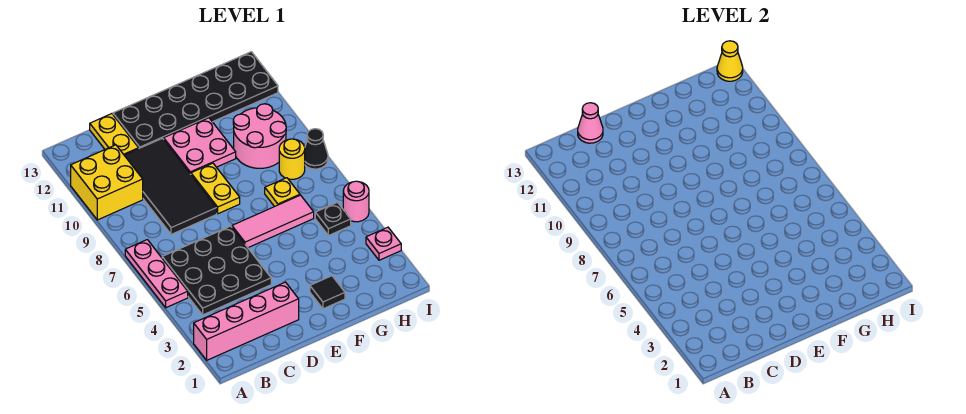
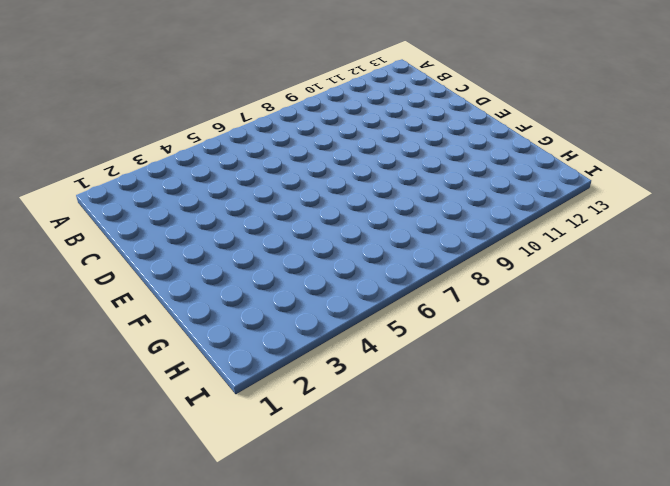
none -> pink 1x4 brick [194,282,299,360]
none -> pink 1x3 plate [125,240,188,308]
none -> yellow 2x2 brick [71,145,143,220]

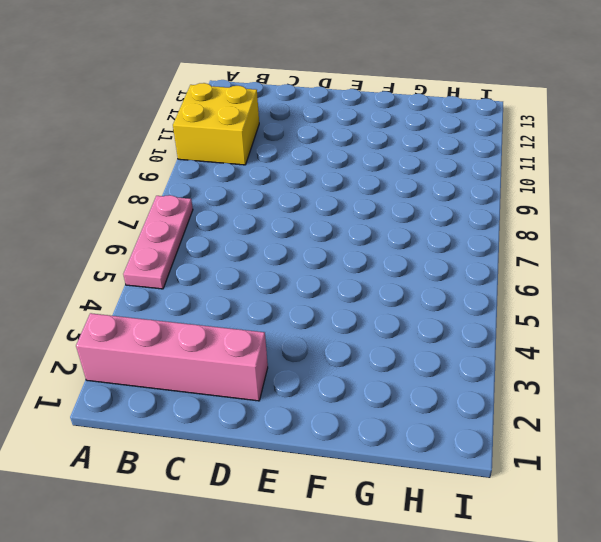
none -> black 3x3 plate [162,226,271,315]
none -> black 2x4 tile [124,138,217,234]
none -> yellow 1x2 plate [90,114,139,155]

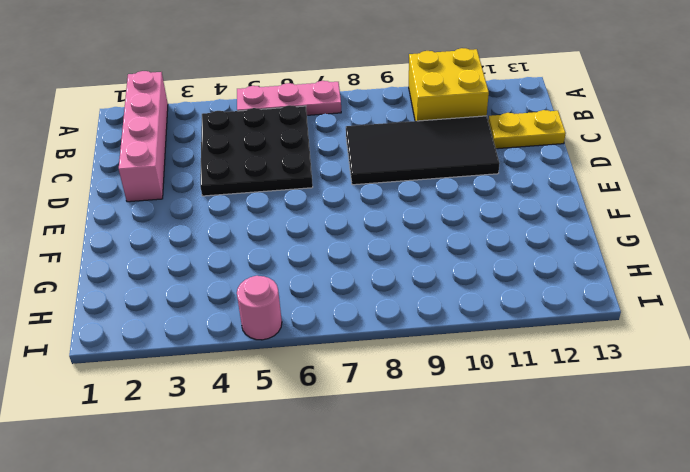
none -> black 2x6 plate [113,52,278,148]
none -> pink 1x3 tile [232,195,314,248]
none -> yellow 1x2 plate [191,163,240,214]

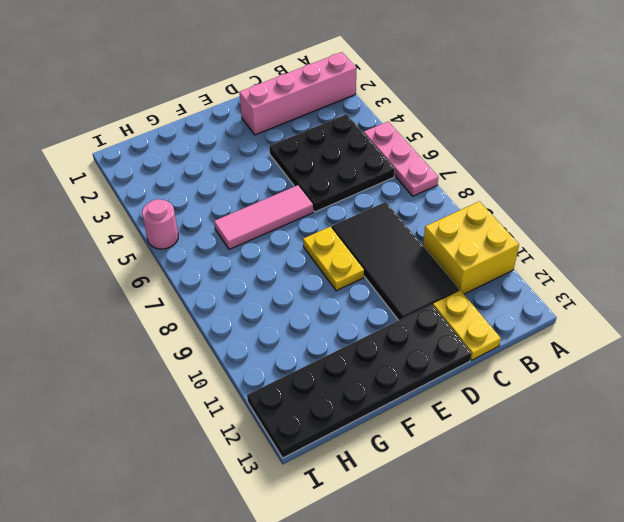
none -> pink 2x2 plate [164,118,236,174]
none -> black 1x1 tile [310,276,345,309]
none -> yellow 1x1 plate [265,178,300,207]

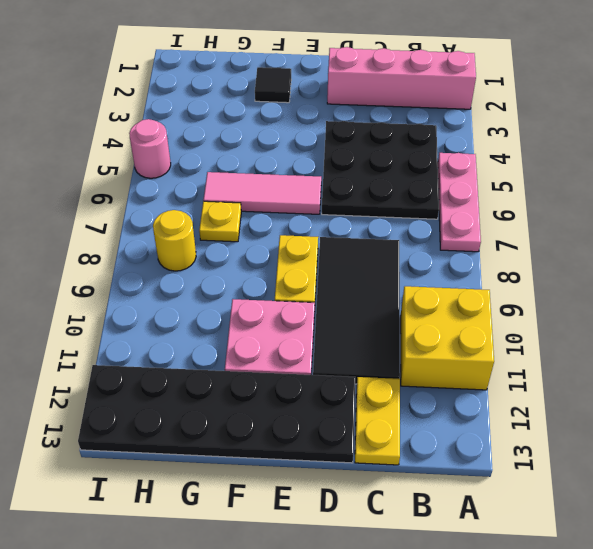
none -> pink 2x2 round brick [233,104,286,168]
none -> black 1x1 plate [315,202,351,236]
none -> pink 1x1 plate [366,227,401,260]

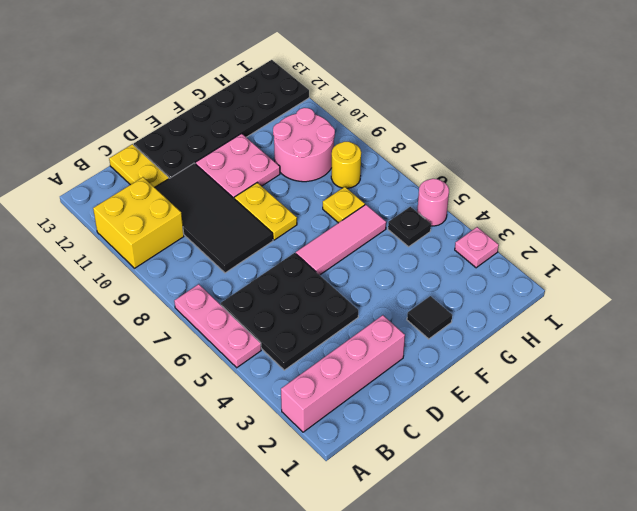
none -> black 1x1 cone [305,129,328,169]
none -> pink 1x1 cone [578,103,603,143]
none -> yellow 1x1 cone [717,41,743,81]

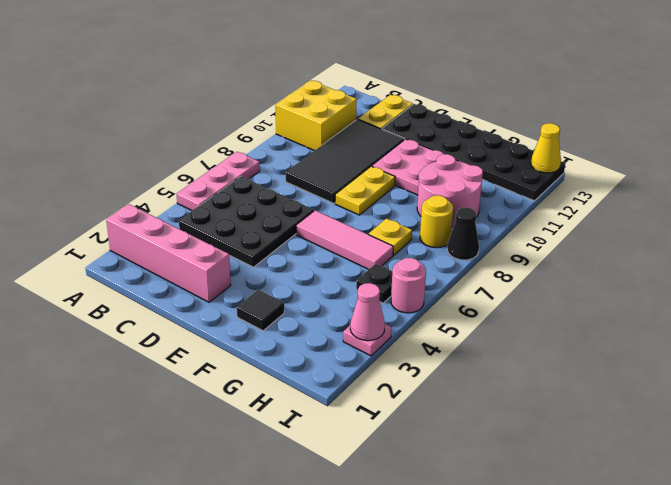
pink 1x1 cone [350,283,385,341] -> pink 1x1 cone moved to [578,103,603,143]

